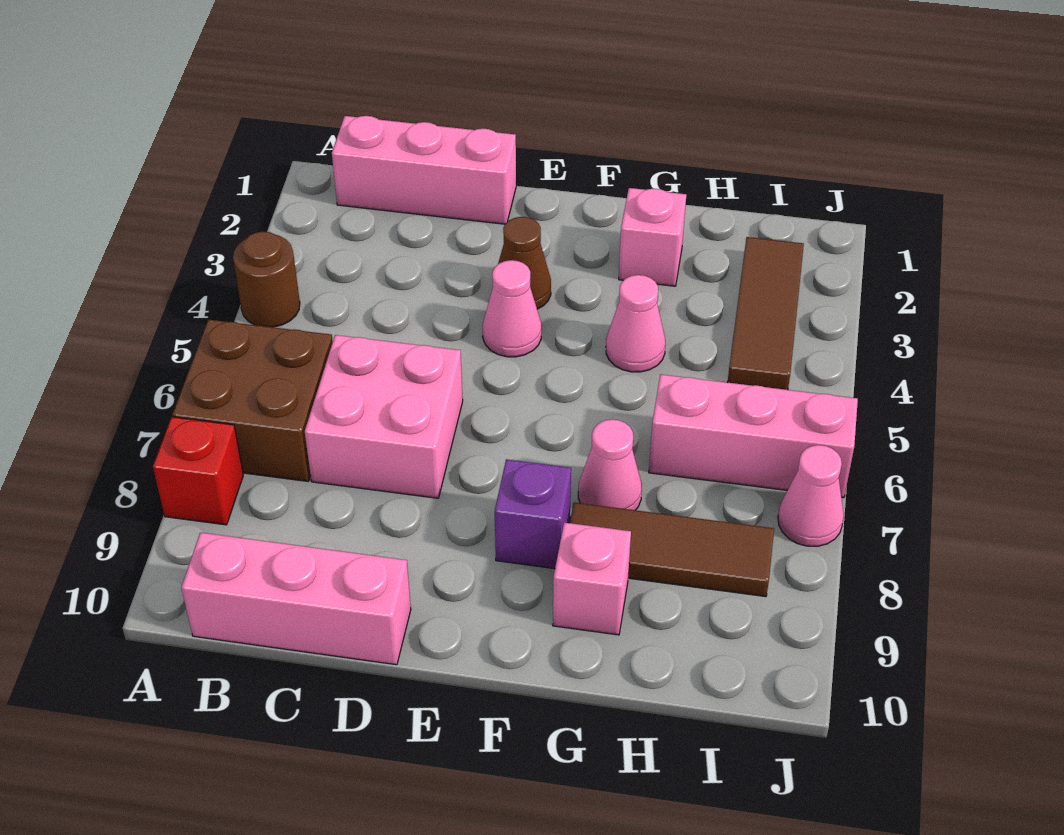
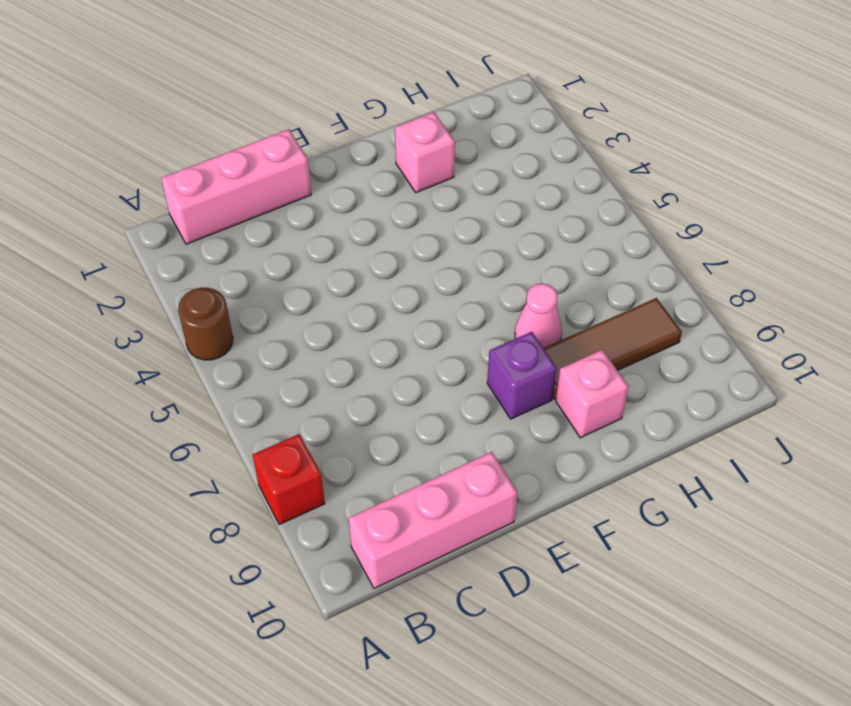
none -> brown 2x2 brick [172,320,333,481]
none -> pink 2x2 brick [305,335,463,498]
none -> brown 1x1 cone [498,217,551,309]

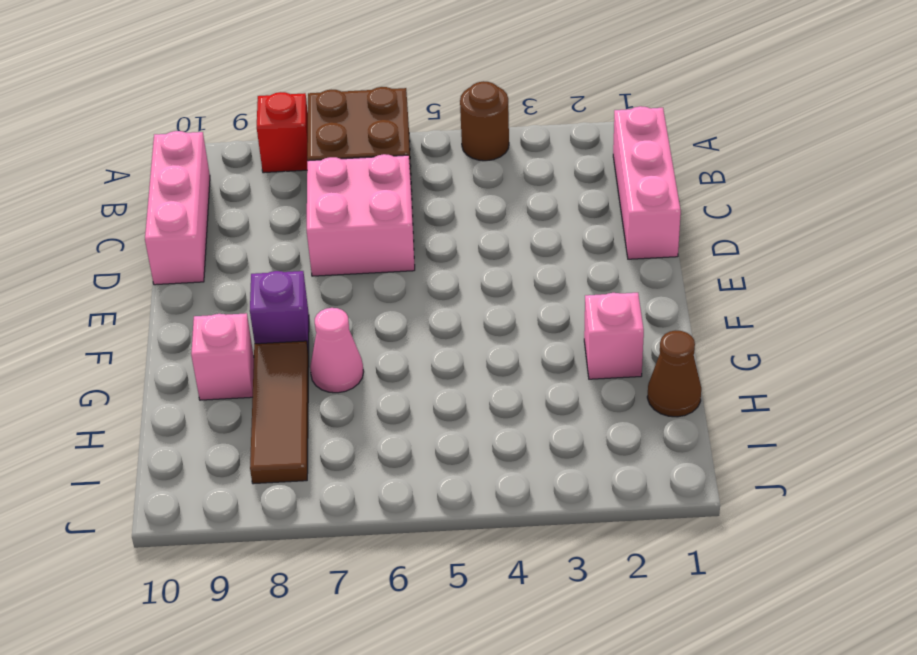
brown 1x1 cone [647,331,701,417] -> brown 1x1 cone moved to [498,217,551,309]
none -> pink 1x1 cone [483,260,541,357]
none -> pink 1x1 cone [606,275,665,372]
none -> pink 1x3 brick [649,374,858,498]

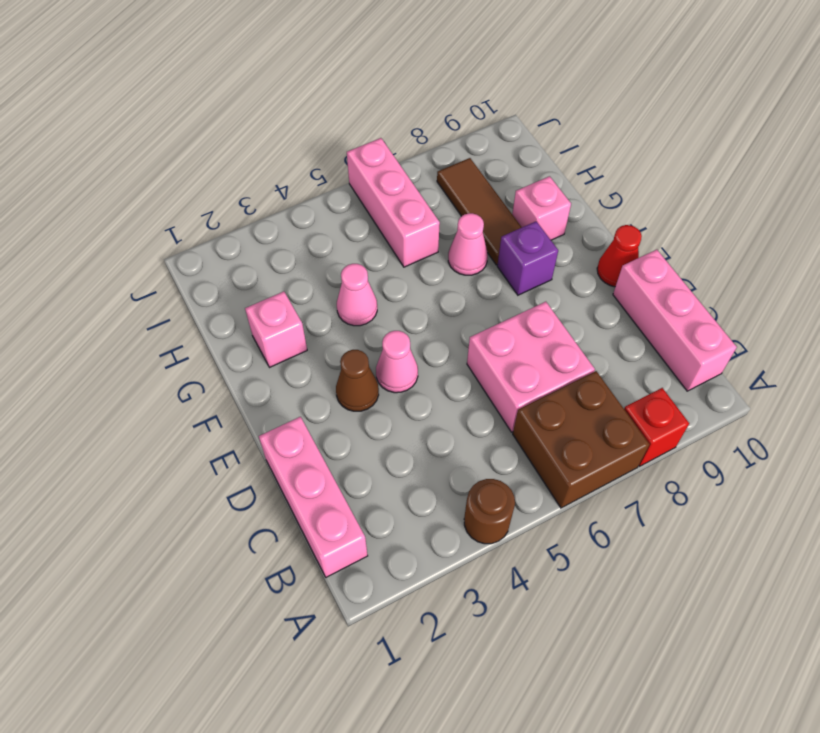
red 1x1 cone [597,225,642,287] -> none
none -> brown 1x3 tile [727,237,804,390]
none -> pink 1x1 cone [778,445,844,546]

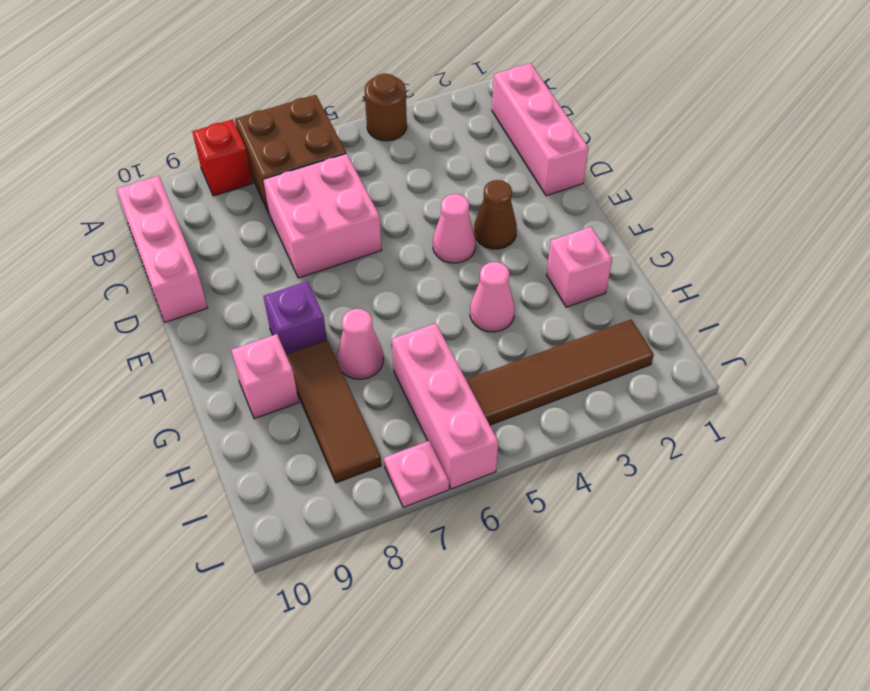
brown 1x4 tile [466,320,654,425] -> brown 1x3 tile [727,237,804,390]
pink 1x1 plate [384,441,449,507] -> pink 1x1 cone [778,445,844,546]

